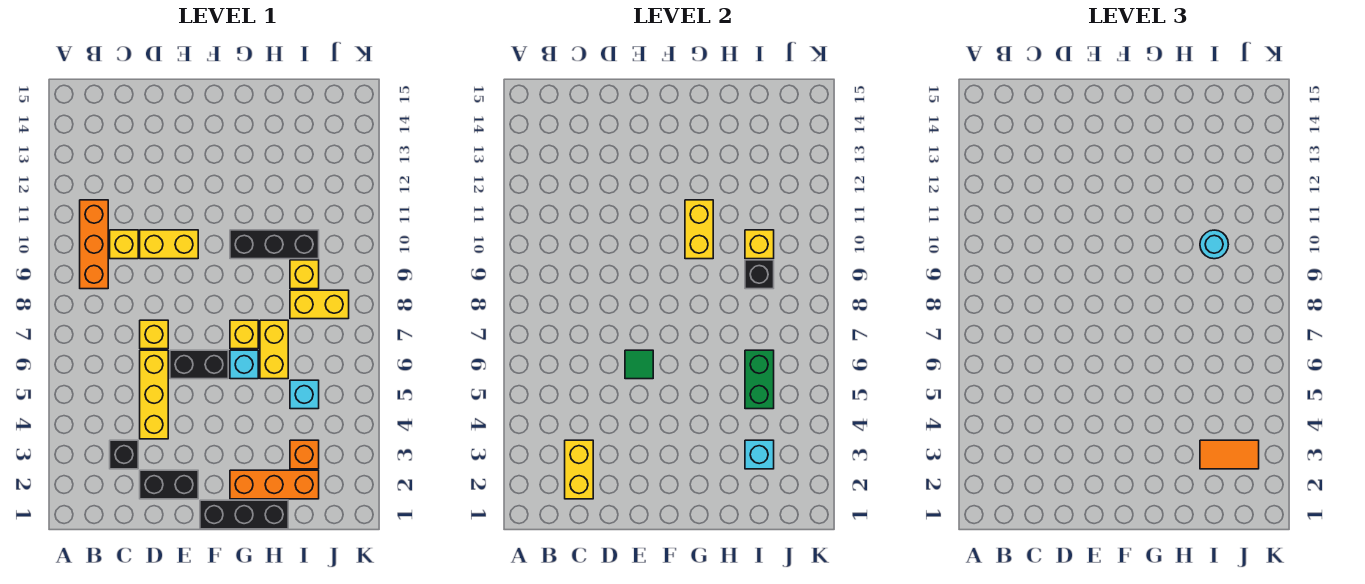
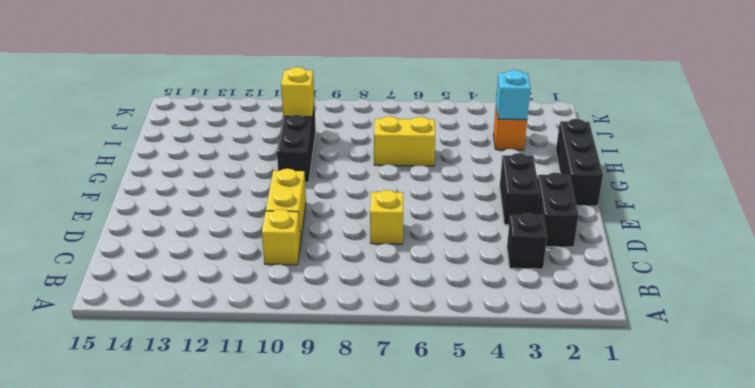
black 1x2 brick [500,153,540,225] -> black 1x2 brick moved to [170,350,228,379]
none -> orange 1x3 brick [80,200,108,289]
none -> yellow 1x3 brick [140,350,168,439]
none -> orange 1x3 brick [230,470,319,499]

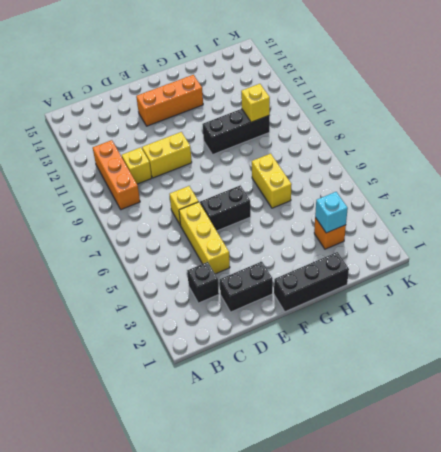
orange 1x3 brick [136,75,203,126] -> orange 1x3 brick moved to [230,470,319,499]
none -> cyan 1x1 brick [230,350,258,379]
none -> yellow 1x1 brick [230,320,258,349]
none -> cyan 1x1 brick [290,380,319,409]

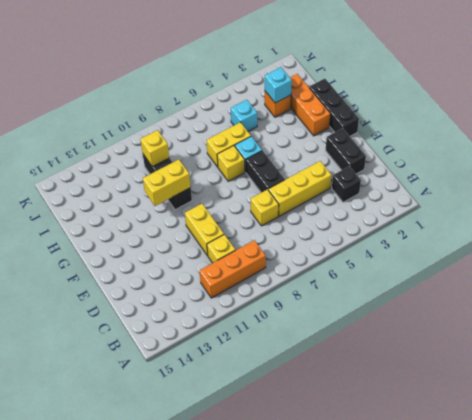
none -> yellow 1x2 brick [290,290,349,319]
none -> yellow 1x1 brick [290,260,319,289]
none -> yellow 1x2 brick [565,440,593,499]

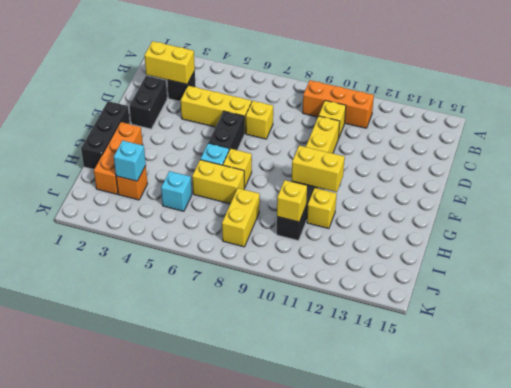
yellow 1x1 brick [307,188,337,229] -> yellow 1x1 brick moved to [290,260,319,289]
none -> green 1x1 tile [625,350,653,379]
none -> green 1x2 brick [745,350,774,409]
none -> black 1x1 brick [745,260,774,289]

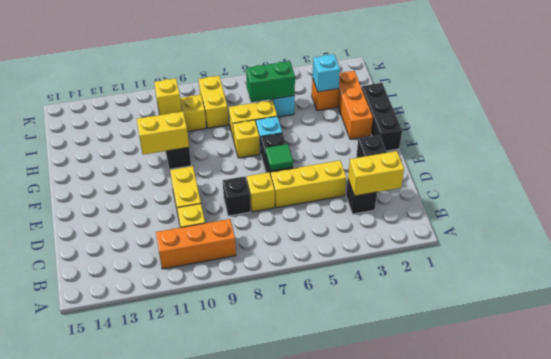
black 1x1 brick [223,176,251,216] -> black 1x1 brick moved to [745,260,774,289]
none -> orange 1x2 tile [1200,440,1259,469]
none -> cyan 1x1 round brick [1200,230,1228,259]

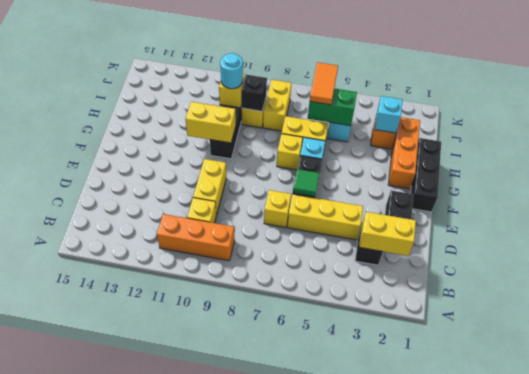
orange 1x2 tile [310,62,338,105] -> orange 1x2 tile moved to [1200,440,1259,469]

